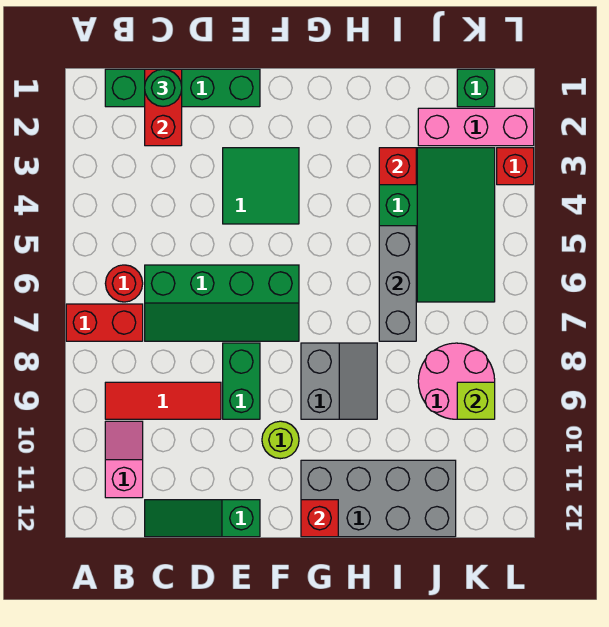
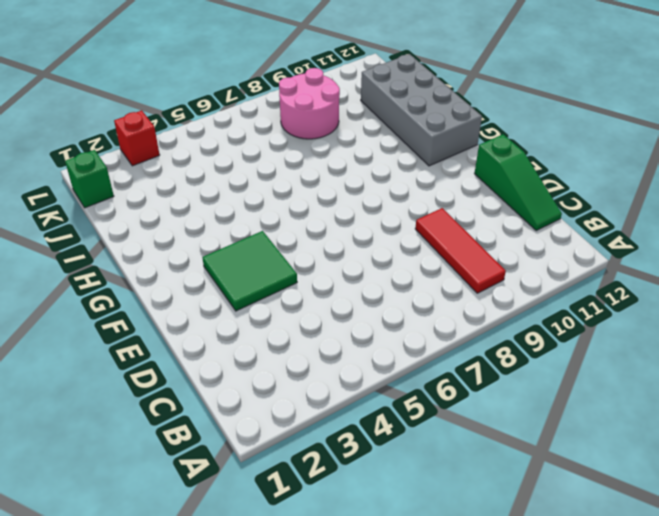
none -> red 1x2 brick [66,304,143,341]
none -> green 1x4 brick [105,69,260,107]
none -> red 1x1 round brick [105,265,143,302]

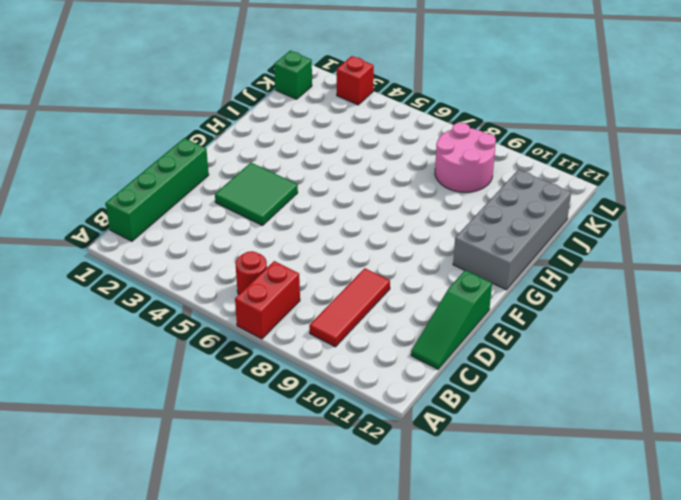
none -> pink 1x2 slope [105,421,143,498]
none -> green 2x4 slope [145,265,299,341]
none -> green 1x2 brick [223,343,260,419]

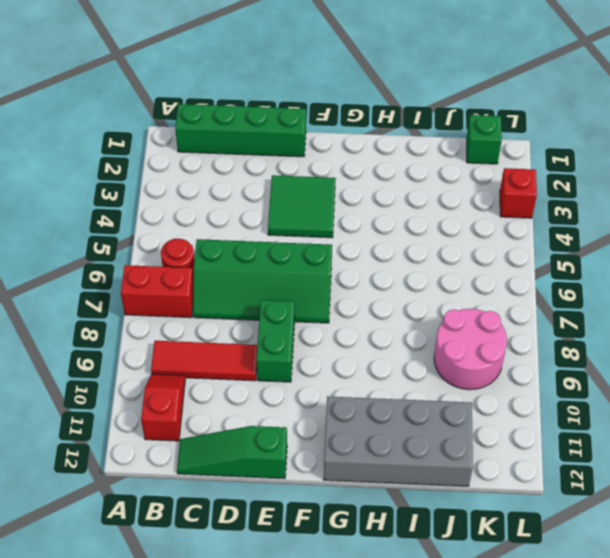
red 1x2 slope [141,374,185,441] -> pink 1x2 slope [105,421,143,498]
none -> lime 1x1 round brick [262,421,299,459]
none -> grey 2x2 slope [301,343,377,419]
none -> green 3x4 slope [379,148,495,302]

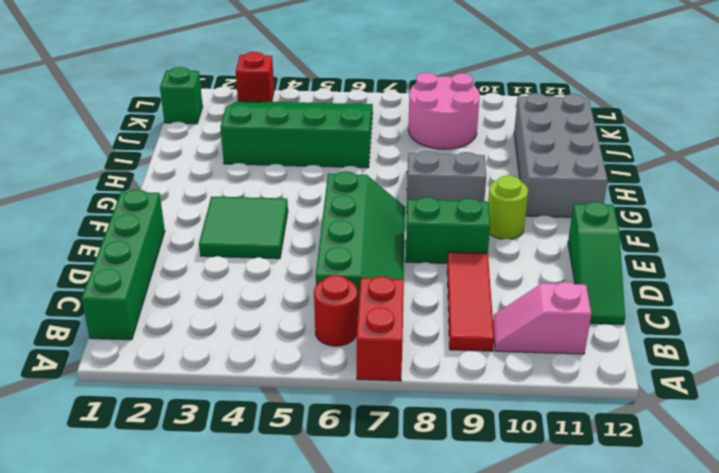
none -> pink 1x3 brick [418,108,534,146]
none -> red 1x2 brick [145,69,182,146]
none -> red 1x1 brick [301,500,338,537]

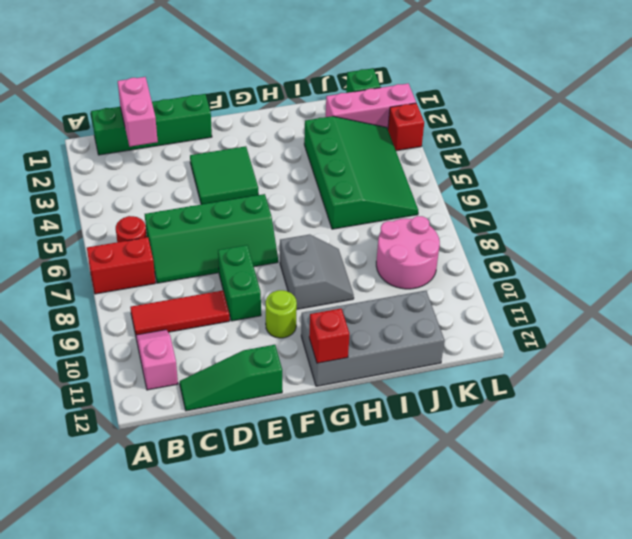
pink 1x2 brick [118,77,158,146] -> red 1x2 brick [145,69,182,146]
none -> red 1x1 brick [379,148,416,185]
none -> grey 1x3 brick [379,226,416,341]
none -> lime 1x1 brick [457,382,495,419]

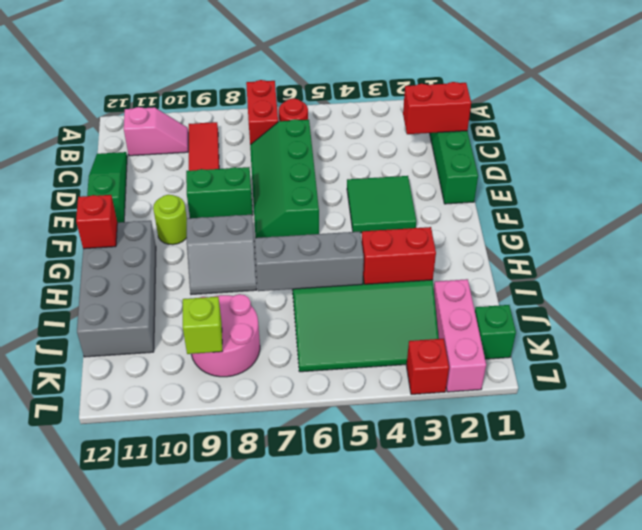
red 1x2 brick [362,227,436,284] -> red 1x1 brick [379,148,416,185]
none -> green 1x1 round brick [145,69,182,106]

